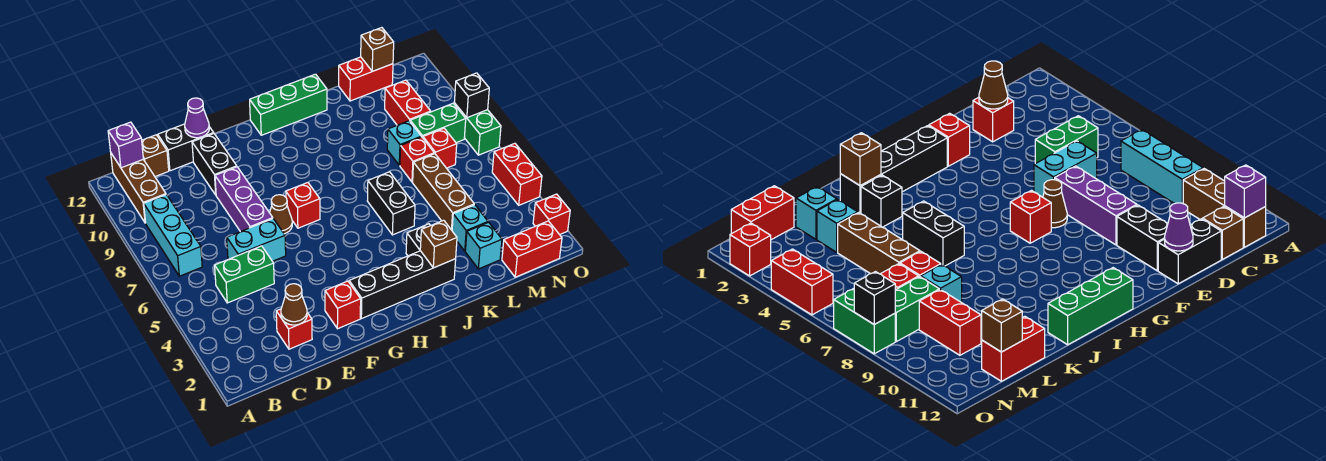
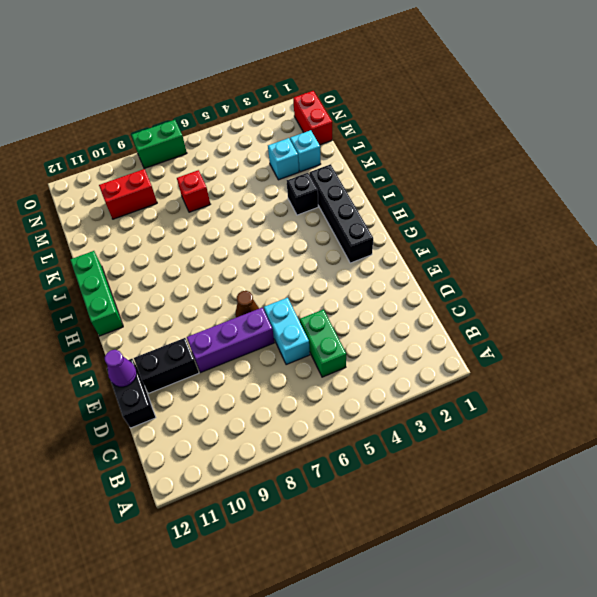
none -> cyan 1x3 brick [144,195,202,276]
none -> brown 1x3 brick [111,154,166,223]
none -> brown 1x1 brick [142,135,169,177]
none -> red 1x1 brick [276,309,312,349]

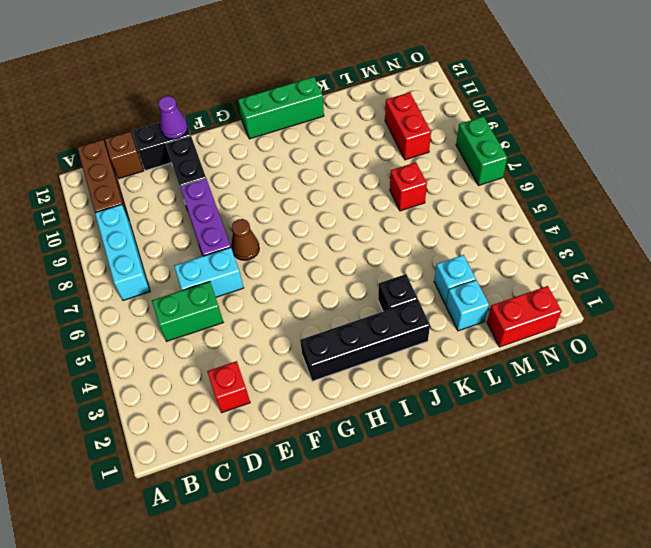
none -> red 1x1 brick [325,281,361,329]
none -> red 1x1 brick [286,183,320,228]
none -> black 1x2 brick [367,172,415,235]
none -> brown 1x3 brick [413,154,474,230]

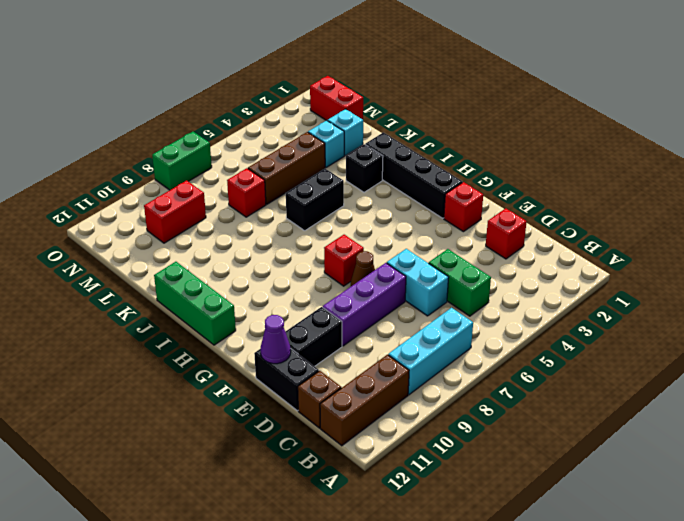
none -> cyan 1x1 brick [387,121,421,165]
none -> red 1x2 brick [339,57,393,101]
none -> red 1x1 brick [423,128,457,168]
none -> green 1x2 brick [410,103,466,143]

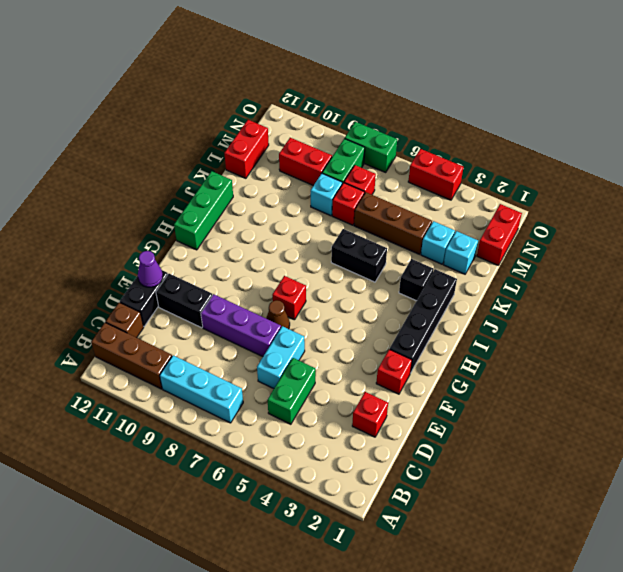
none -> red 1x1 brick [533,194,570,235]
none -> purple 1x1 brick [108,122,143,168]
none -> brown 1x1 cone [281,284,307,325]
none -> brown 1x1 brick [420,220,457,268]

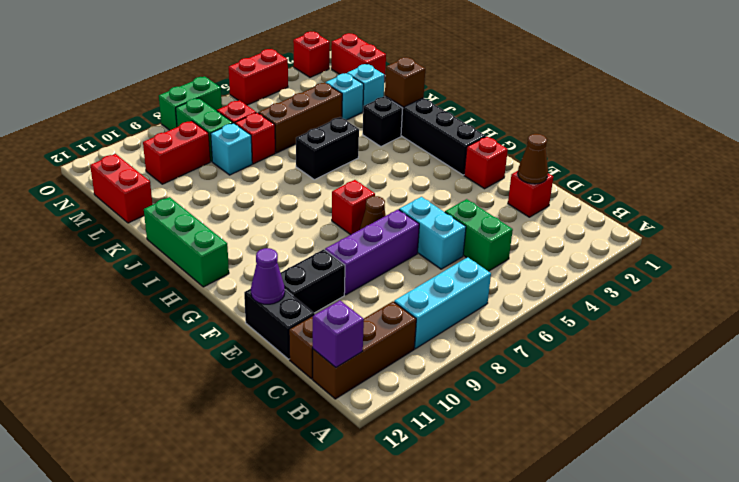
none -> brown 1x1 brick [361,28,394,71]
none -> black 1x1 brick [454,73,489,118]

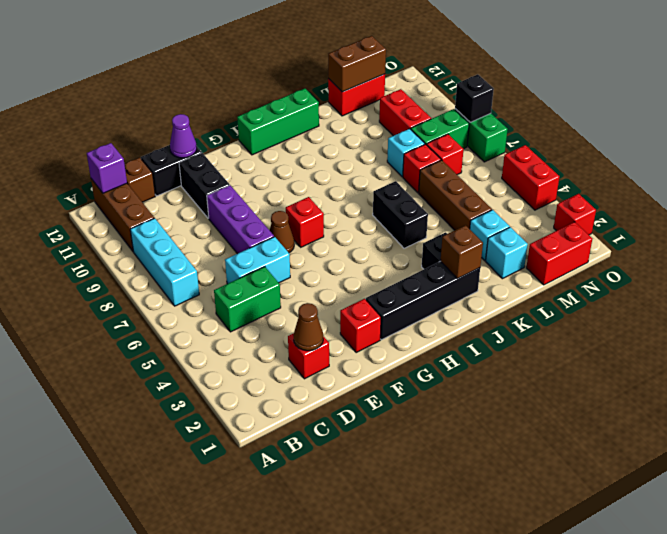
brown 1x2 brick [328,36,386,92] -> brown 1x1 brick [361,28,394,71]

